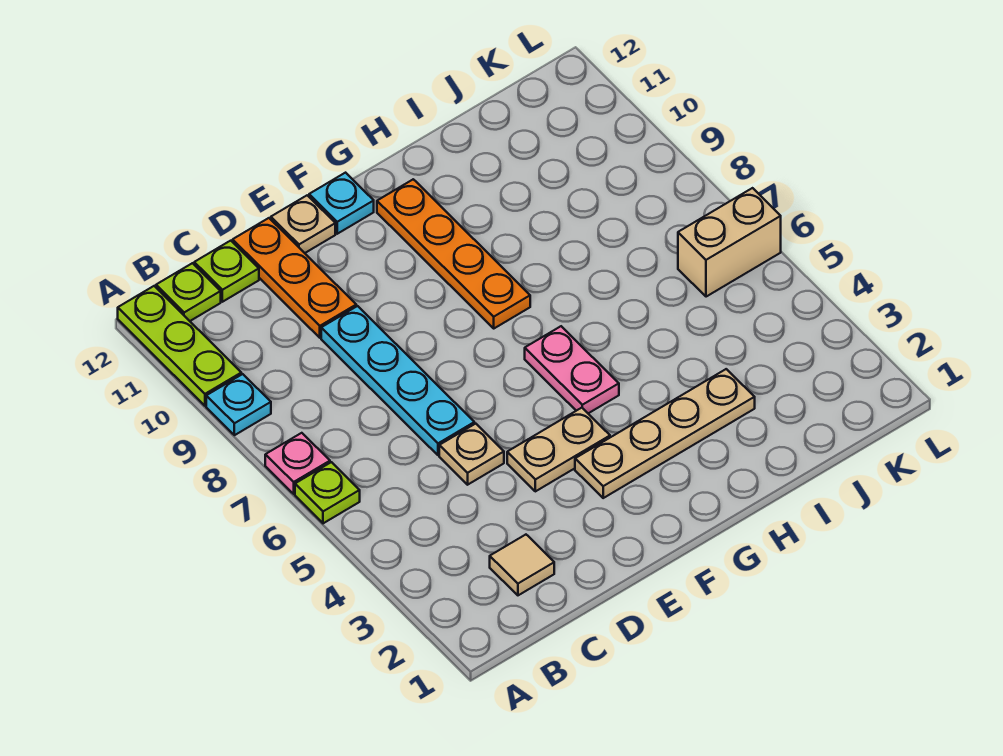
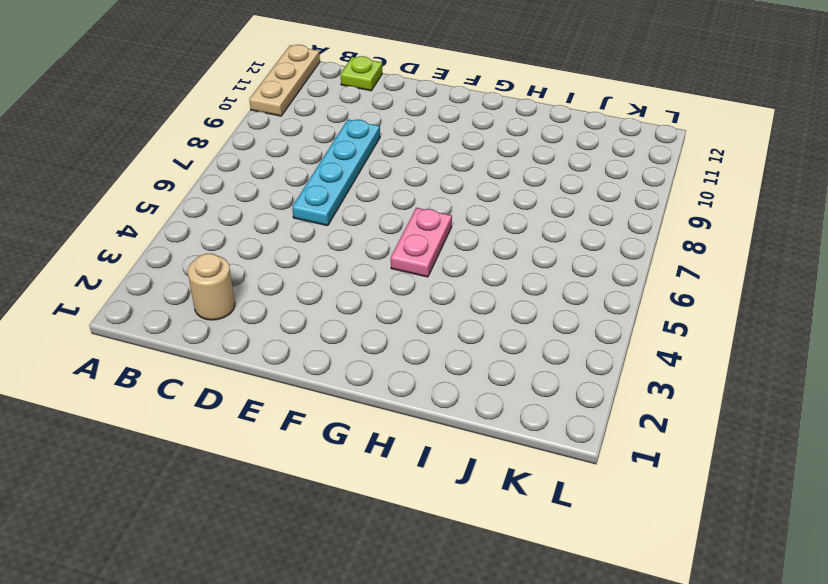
tan 1x3 plate [249,45,320,116] -> lime 1x3 plate [118,286,241,406]
tan 1x1 round brick [188,254,235,320] -> tan 1x1 tile [490,535,554,595]
none -> lime 1x1 plate [295,462,360,523]
none -> pink 1x1 plate [265,433,330,494]
none -> cyan 1x1 plate [206,374,271,435]

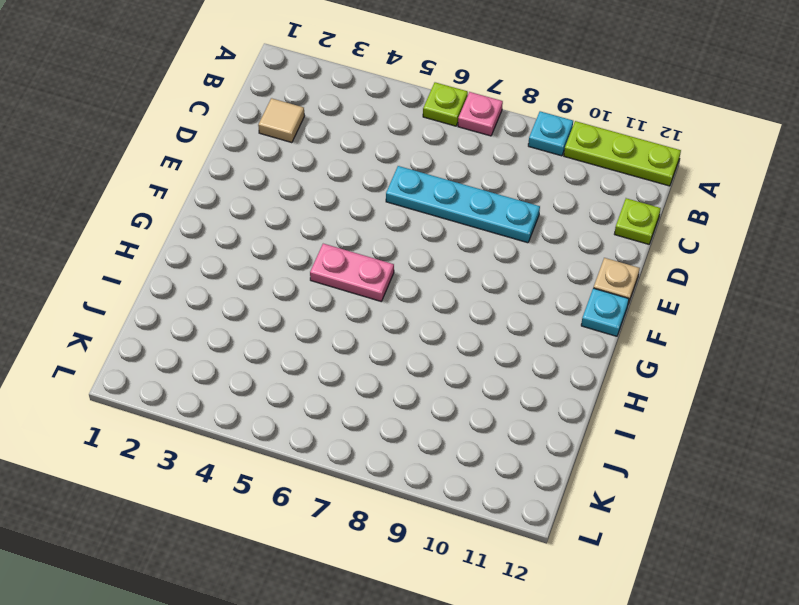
none -> lime 1x1 plate [156,263,221,321]
none -> tan 1x1 plate [439,424,504,485]
none -> orange 1x3 plate [233,218,356,338]

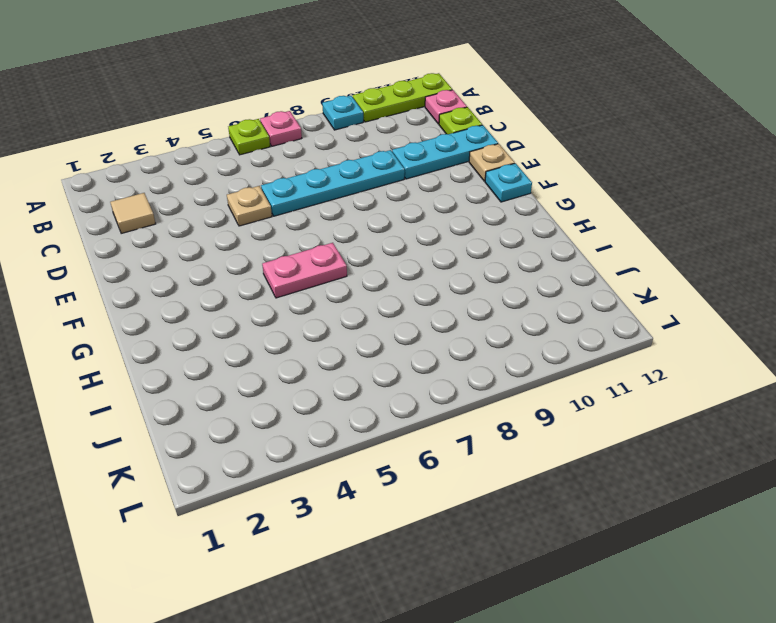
pink 1x1 plate [425,90,467,124] -> lime 1x1 plate [156,263,221,321]
cyan 1x3 plate [392,125,498,179] -> orange 1x3 plate [233,218,356,338]
none -> tan 1x2 plate [507,408,610,491]
none -> tan 1x4 plate [575,369,755,498]
none -> orange 1x4 plate [377,179,530,328]

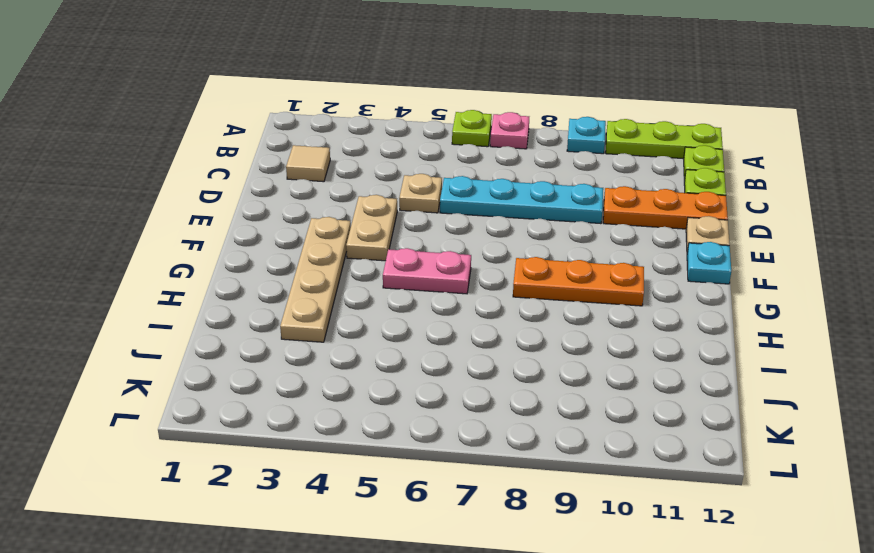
orange 1x3 plate [513,257,644,306] -> orange 1x4 plate [377,179,530,328]
none -> tan 1x2 brick [678,188,781,297]

